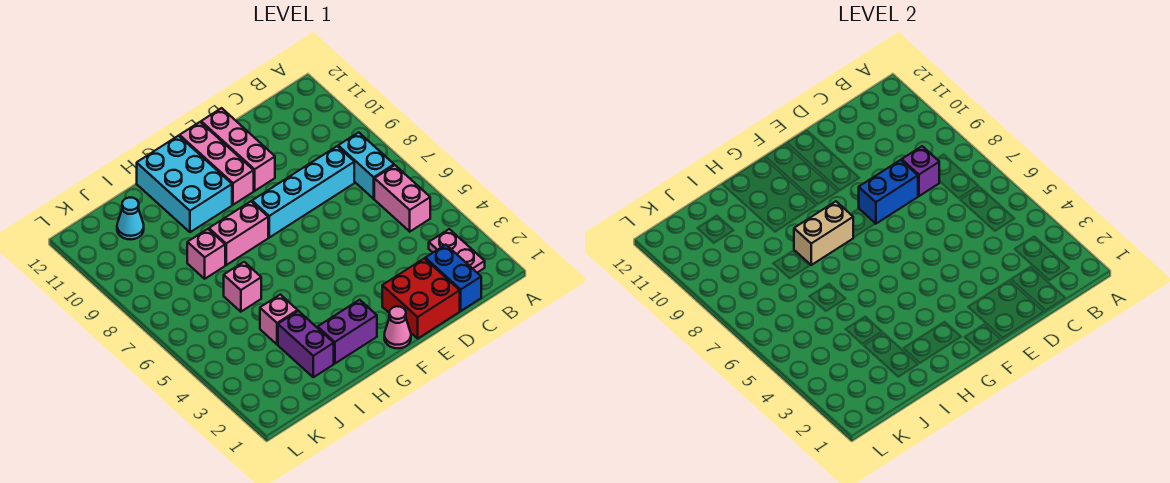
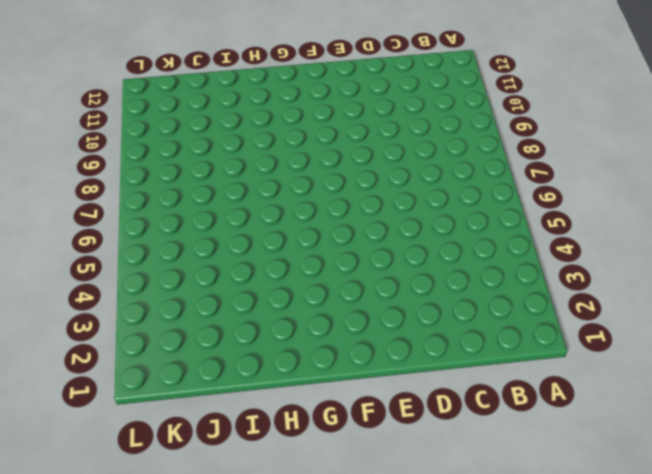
none -> pink 1x2 plate [429,229,485,273]
none -> pink 1x2 brick [374,165,430,232]
none -> cyan 1x2 brick [338,132,394,199]

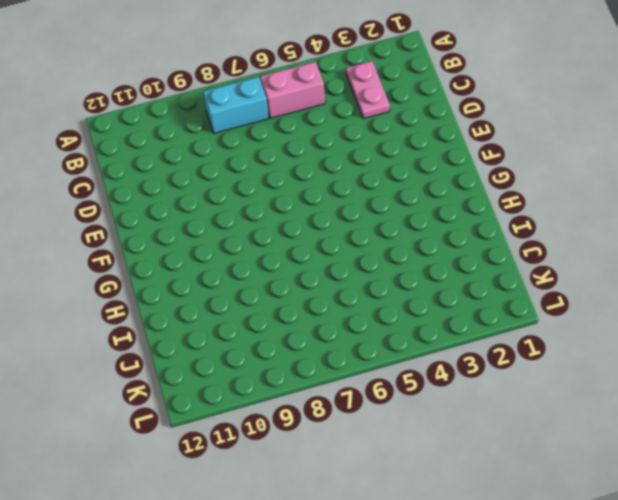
pink 1x2 plate [346,61,390,119] -> pink 1x2 plate turned to [429,229,485,273]
none -> blue 1x2 brick [425,245,481,311]
none -> cyan 1x4 brick [252,146,354,237]
none -> red 2x2 brick [382,258,460,338]

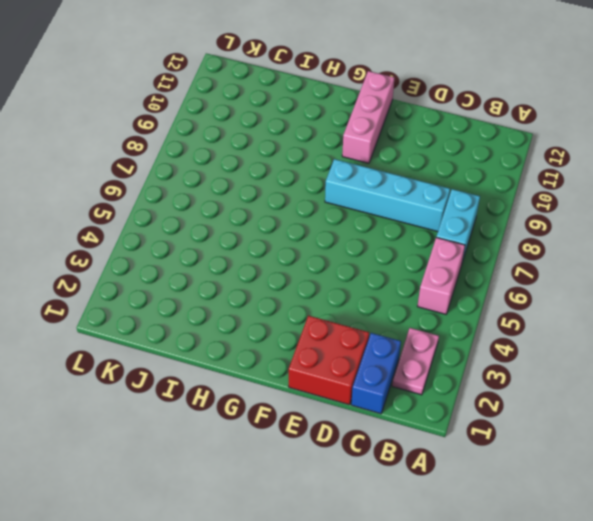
none -> pink 1x3 brick [201,108,275,191]
none -> pink 1x1 cone [384,306,411,348]
none -> purple 1x2 brick [318,300,377,363]

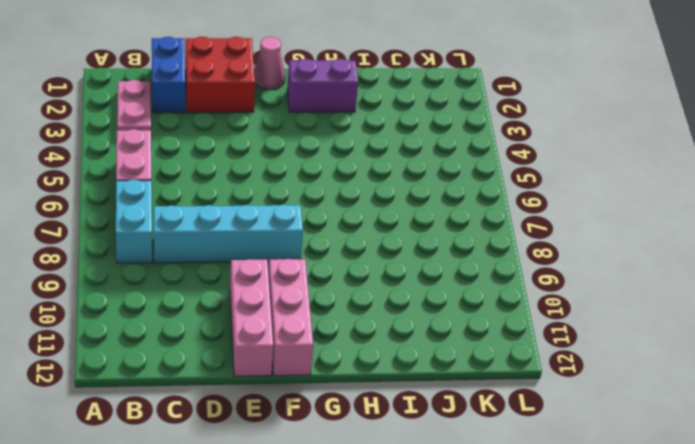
none -> pink 1x2 brick [209,201,268,265]
none -> cyan 2x3 brick [137,136,232,232]
none -> purple 1x2 brick [278,311,334,377]

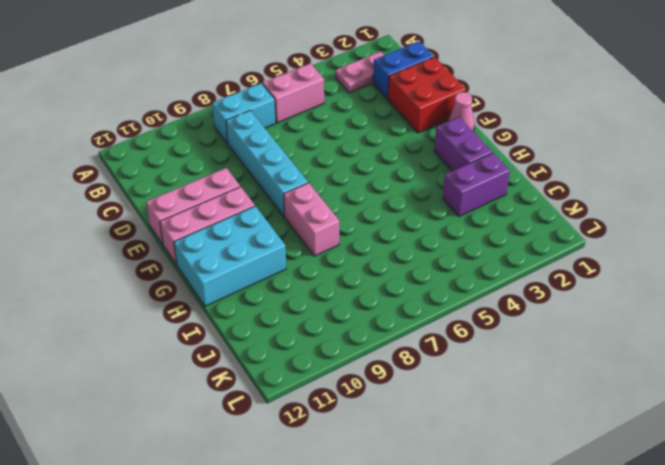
none -> pink 1x1 brick [260,294,298,345]
none -> pink 1x1 brick [224,262,261,312]
none -> pink 1x1 brick [187,229,225,279]

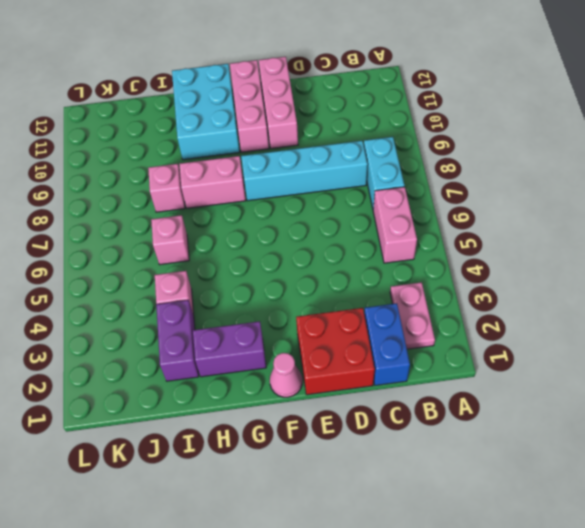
none -> cyan 1x1 cone [117,198,144,239]
none -> purple 1x1 brick [902,146,939,196]
none -> blue 1x2 brick [859,160,918,224]

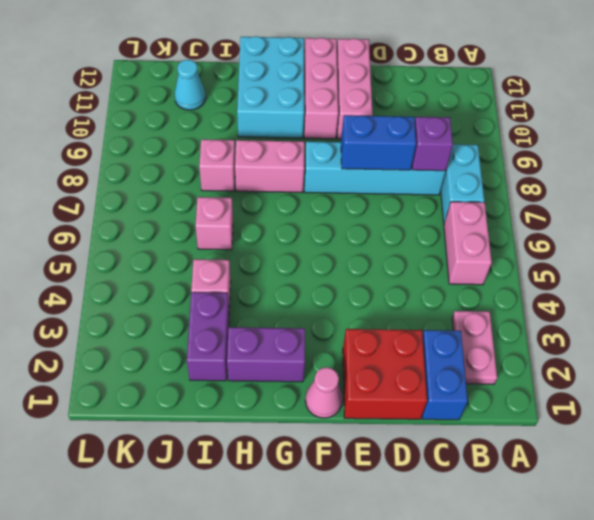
none -> tan 1x2 brick [794,201,853,265]

